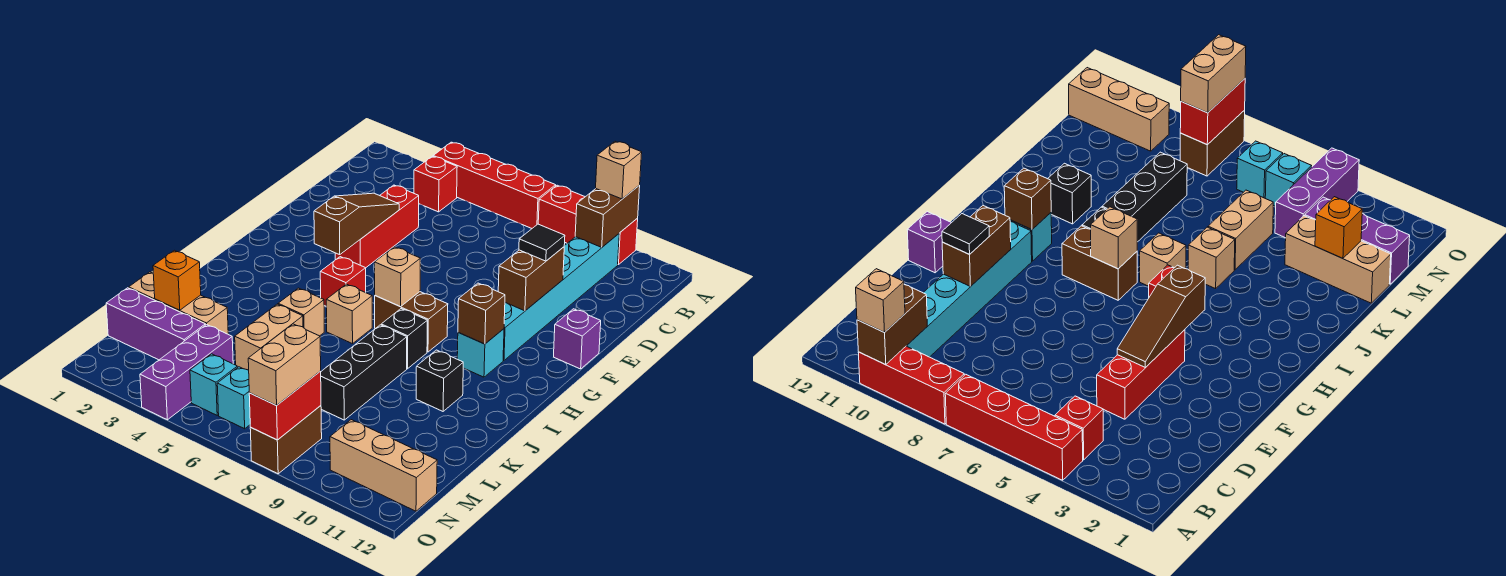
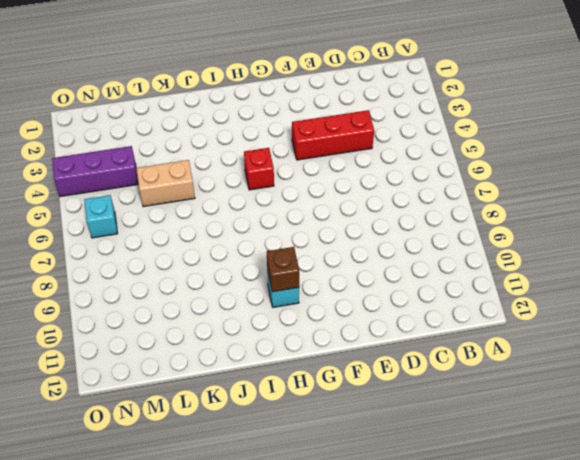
none -> red 1x4 brick [433,142,556,228]
none -> red 1x3 brick [538,185,638,265]
none -> red 1x1 brick [414,156,457,212]
none -> cyan 1x6 brick [503,234,619,360]

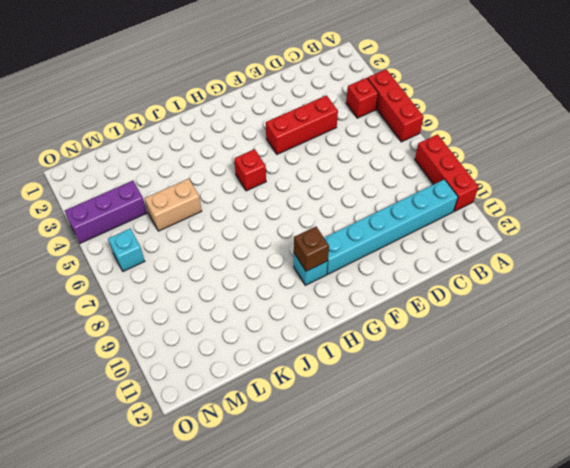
red 1x3 brick [367,69,423,142] -> red 1x4 brick [433,142,556,228]
none -> purple 1x1 brick [554,309,601,369]
none -> brown 1x2 brick [375,292,448,352]
none -> tan 1x1 brick [326,284,372,344]
none -> black 1x1 brick [381,309,427,369]

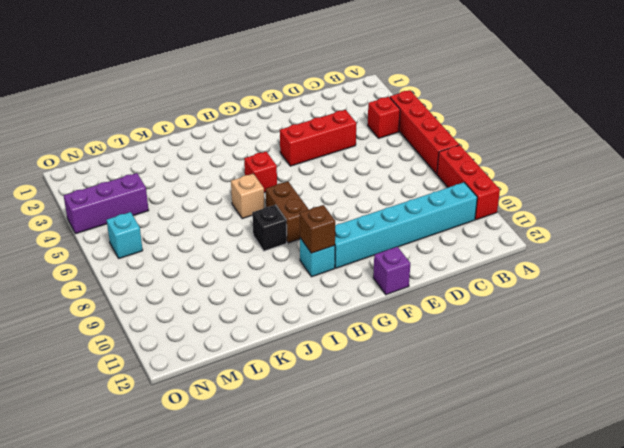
none -> tan 1x1 brick [278,288,324,336]
none -> black 1x3 brick [321,325,407,420]
none -> black 1x1 brick [416,350,463,411]
none -> tan 1x2 brick [235,304,303,370]

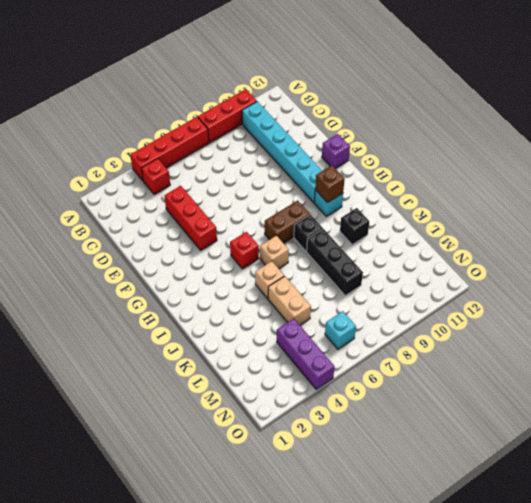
none -> tan 1x3 brick [129,272,228,334]
none -> purple 1x3 brick [106,288,205,360]
none -> cyan 1x1 brick [190,354,237,415]
none -> brown 1x2 brick [250,406,322,474]

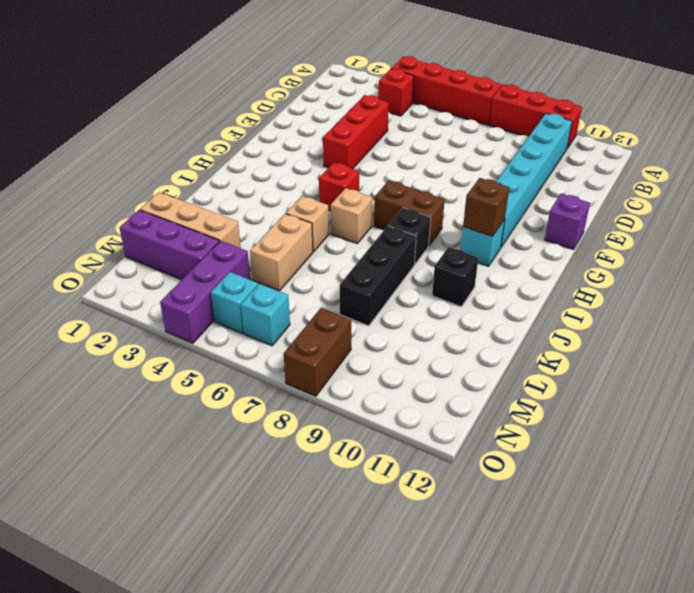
none -> tan 1x3 brick [330,420,437,511]
none -> brown 1x2 brick [575,185,640,247]
none -> brown 1x3 slope [314,193,399,255]
none -> brown 1x2 brick [498,247,564,311]

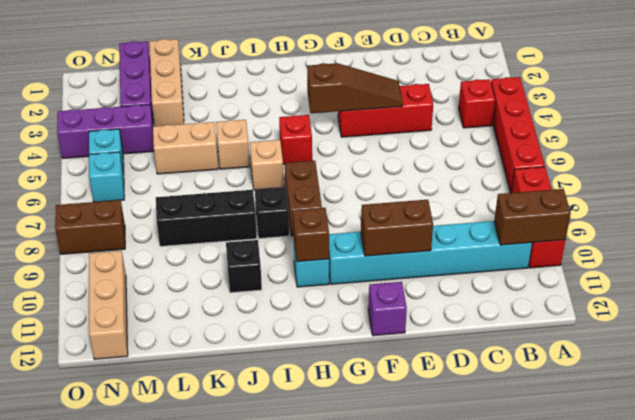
none -> tan 1x1 brick [375,247,420,307]
none -> orange 1x1 brick [153,250,201,310]
none -> red 1x2 brick [249,371,321,440]
none -> tan 1x1 brick [596,141,642,199]

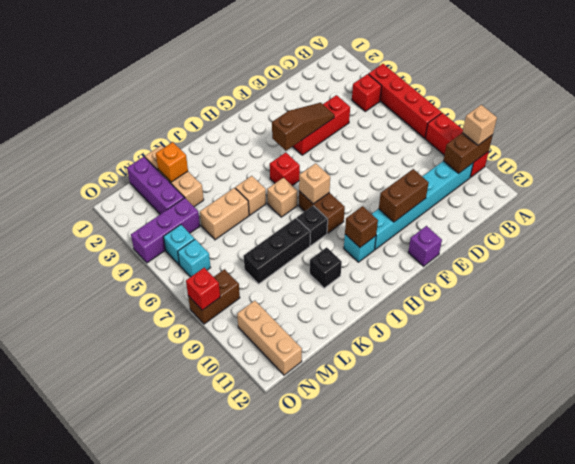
red 1x1 brick [186,268,220,310] -> red 1x2 brick [249,371,321,440]
none -> black 1x1 tile [519,224,565,261]
none -> tan 1x2 brick [248,324,321,405]

